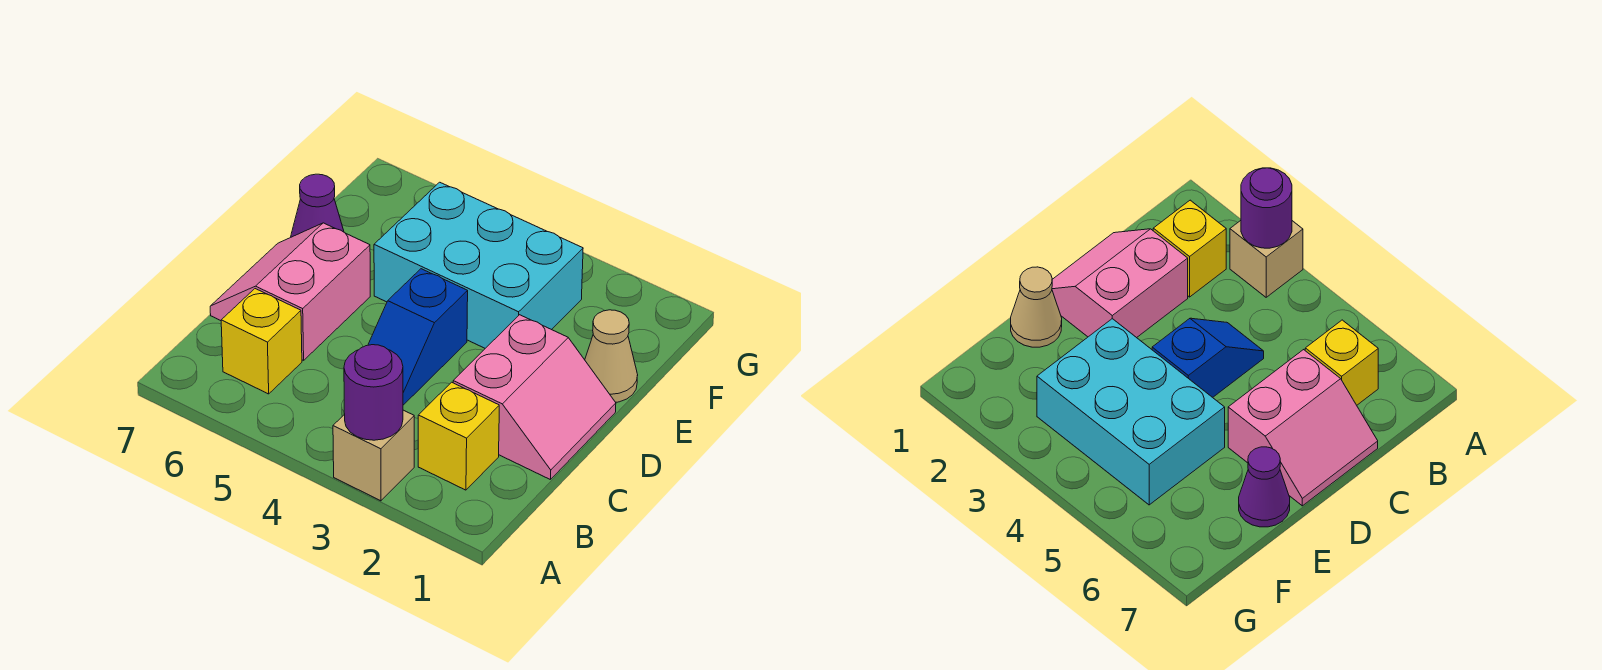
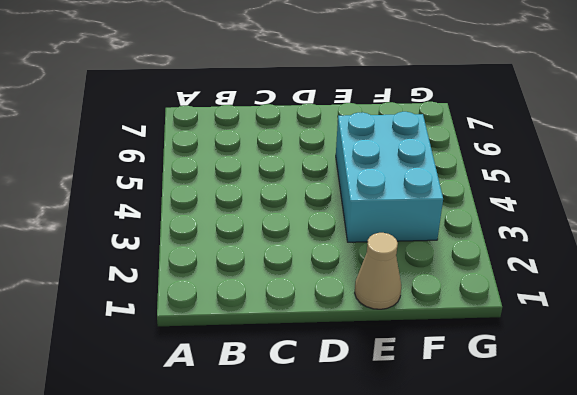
none -> tan 1x1 brick [333,410,414,501]
none -> yellow 1x1 brick [418,382,499,490]

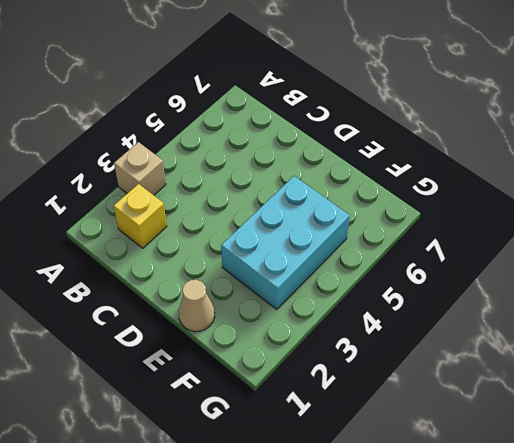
none -> yellow 1x1 brick [221,289,302,394]
none -> pink 2x2 slope [453,315,616,480]

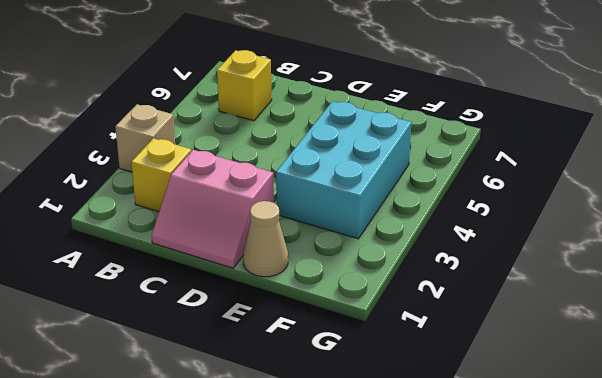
none -> blue 1x2 slope [368,269,468,405]
none -> pink 2x2 slope [210,223,370,360]

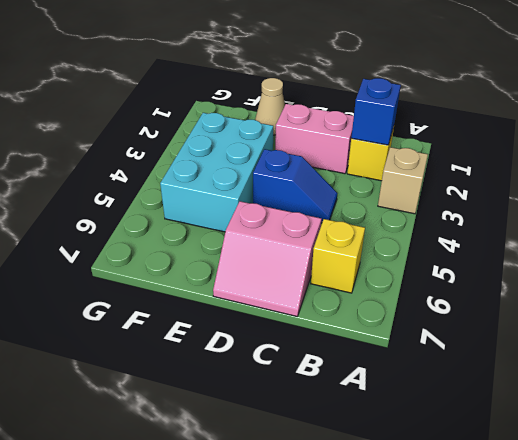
blue 1x1 brick [351,78,401,145] -> none
none -> purple 1x1 cone [291,174,344,237]
none -> purple 1x1 round brick [344,345,403,440]

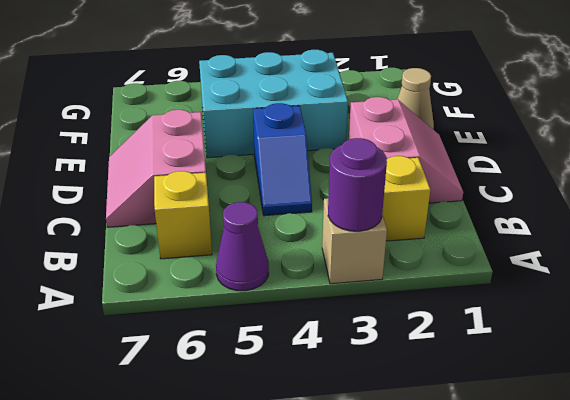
purple 1x1 cone [216,202,269,291] -> purple 1x1 cone moved to [291,174,344,237]

